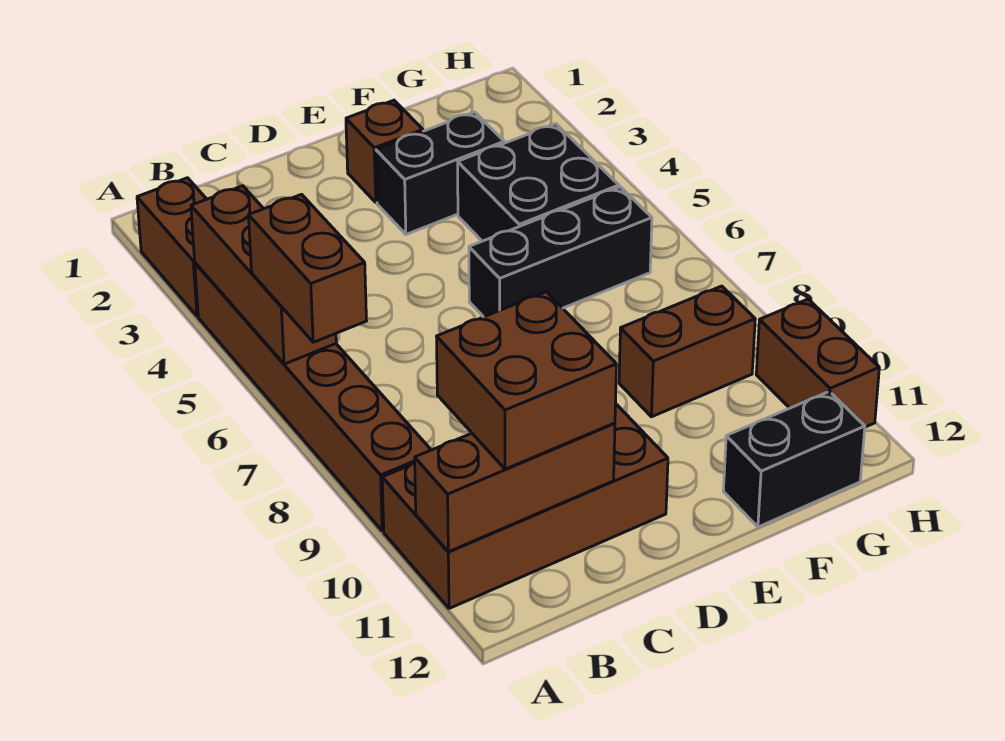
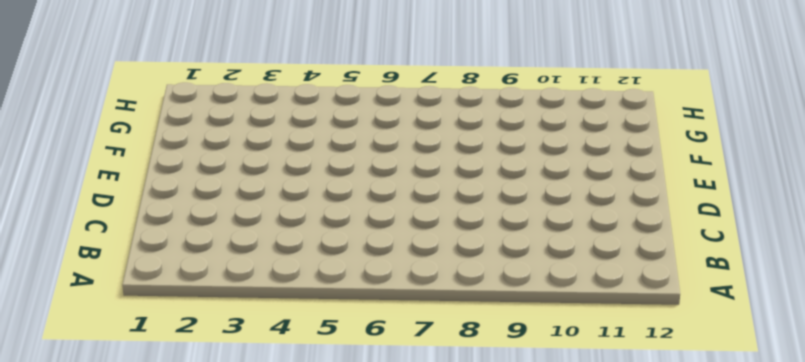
none -> brown 1x2 brick [137,178,206,316]
none -> brown 1x6 brick [195,263,431,531]
none -> brown 2x4 brick [382,403,668,608]

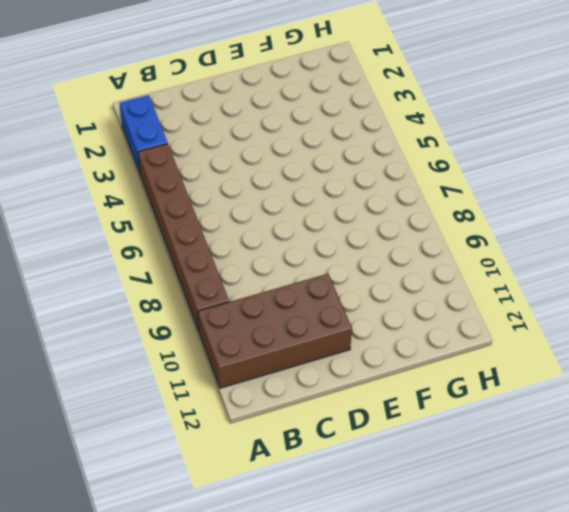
blue 1x2 brick [120,95,168,173] -> brown 1x2 brick [137,178,206,316]
none -> brown 1x1 brick [346,100,423,202]
none -> black 1x2 brick [376,112,504,234]
none -> black 1x3 brick [469,187,652,317]

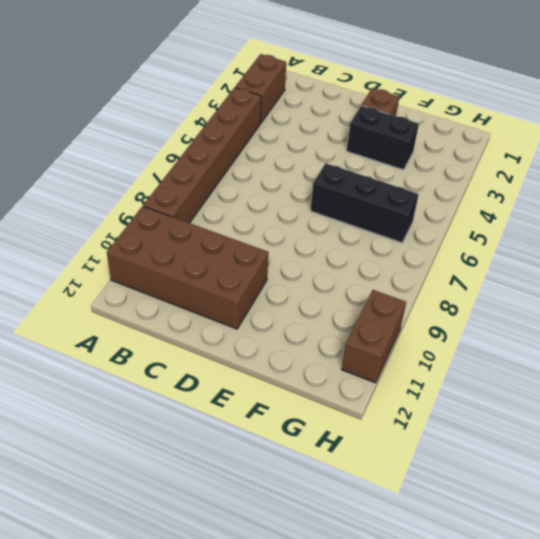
none -> black 2x2 brick [458,124,619,241]
none -> brown 1x2 brick [619,286,755,417]
none -> black 1x2 brick [723,391,865,527]

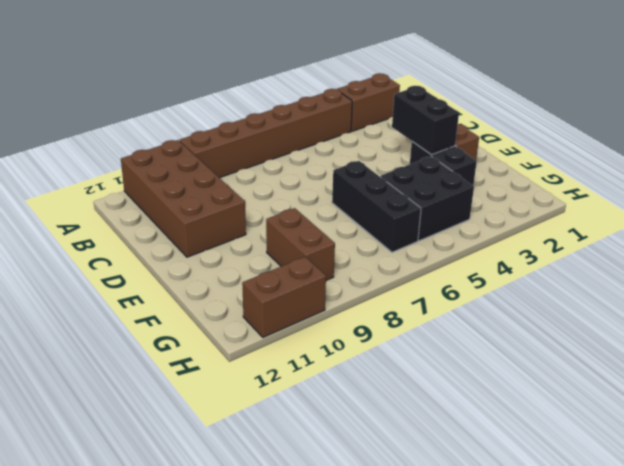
black 1x2 brick [392,86,459,155] -> black 1x2 brick moved to [723,391,865,527]
none -> brown 1x3 brick [191,186,336,364]
none -> brown 1x3 brick [415,423,615,552]
none -> brown 1x2 brick [248,194,366,342]

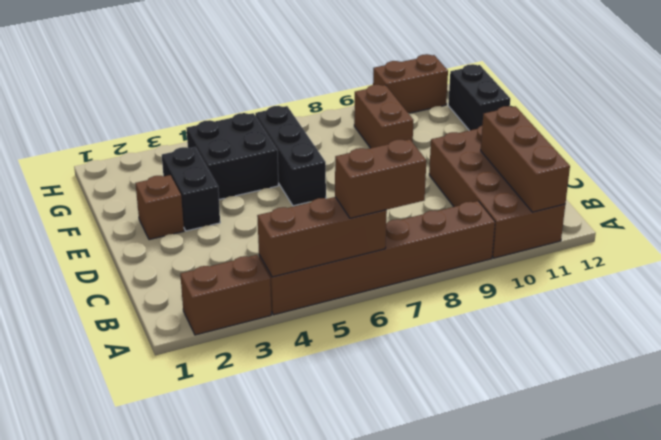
none -> brown 2x2 brick [436,292,616,469]

